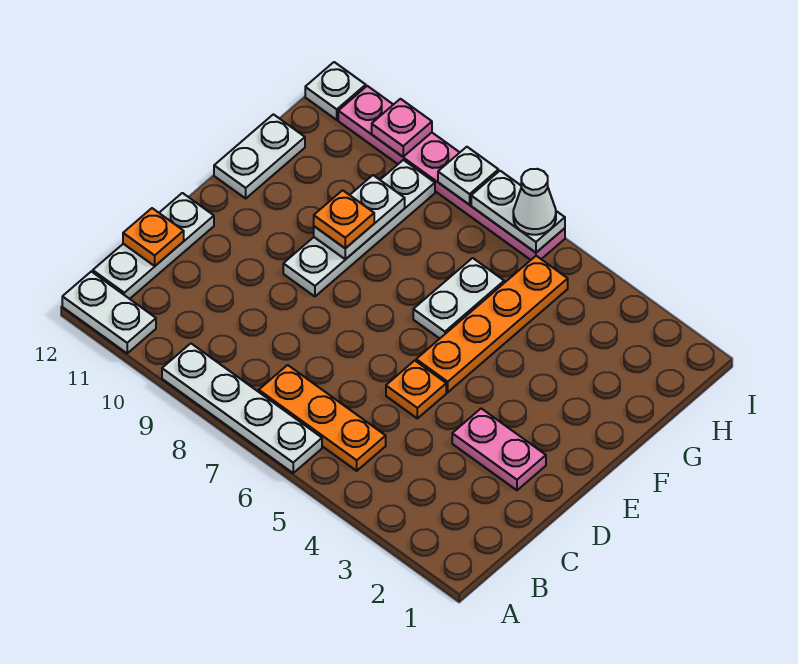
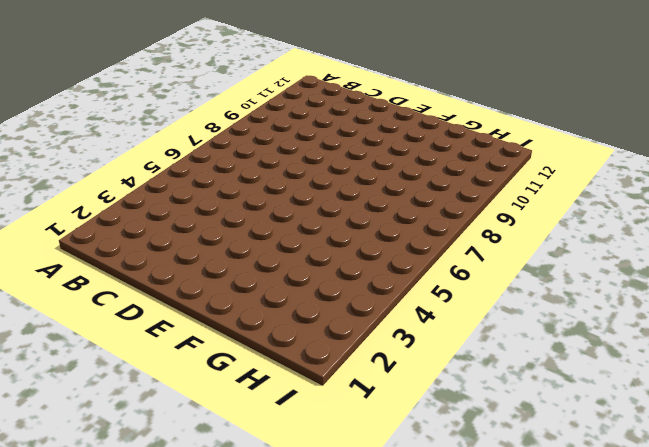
none -> white 1x4 plate [162,344,322,473]
none -> white 1x2 plate [62,271,156,353]
none -> orange 1x3 plate [259,365,386,471]

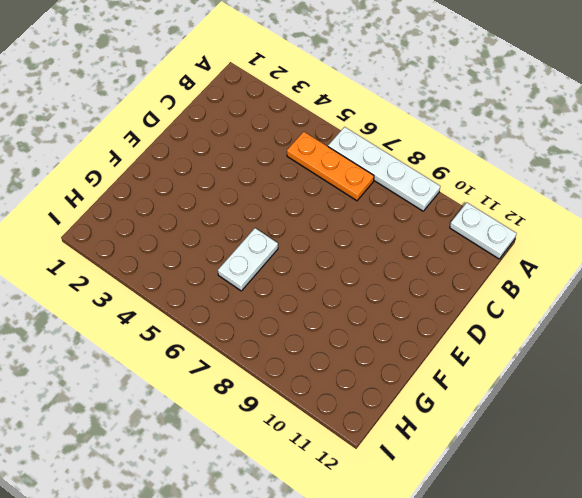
none -> white 1x3 plate [93,193,214,299]
none -> pink 1x2 plate [452,408,546,490]
none -> orange 1x1 plate [386,361,446,418]

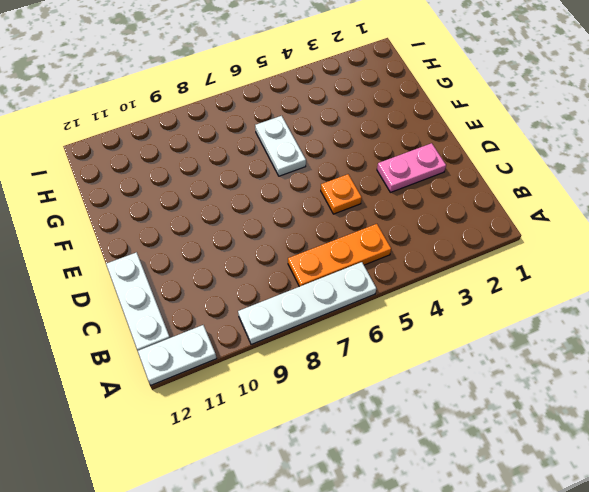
none -> orange 1x4 plate [416,256,568,392]
none -> white 1x4 plate [283,160,435,296]
none -> white 1x2 plate [214,114,305,198]

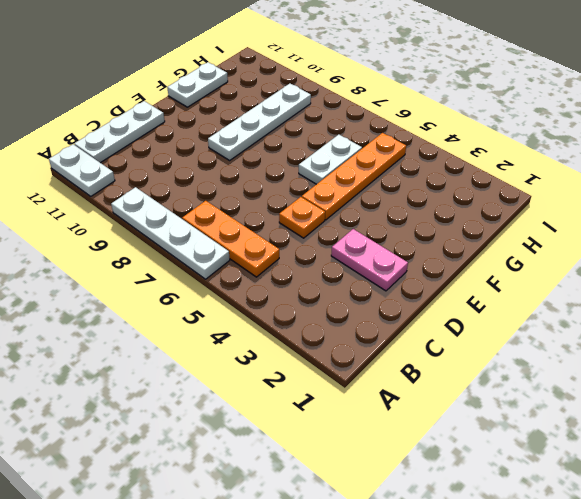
none -> pink 1x6 plate [338,86,565,260]
none -> white 1x1 plate [305,62,366,120]
none -> orange 1x1 plate [123,208,184,266]

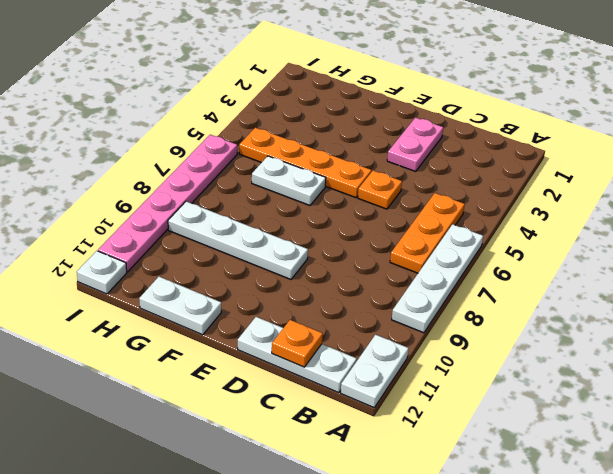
none -> white 1x2 plate [314,175,405,259]
none -> white 1x2 plate [471,171,565,253]
none -> white 1x1 plate [438,147,498,205]

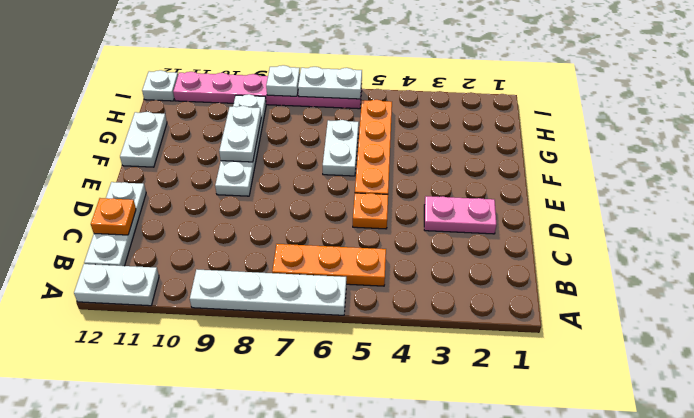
none -> pink 1x1 plate [372,99,432,157]
none -> orange 1x1 plate [314,190,374,248]
none -> white 1x1 cone [513,169,556,235]

